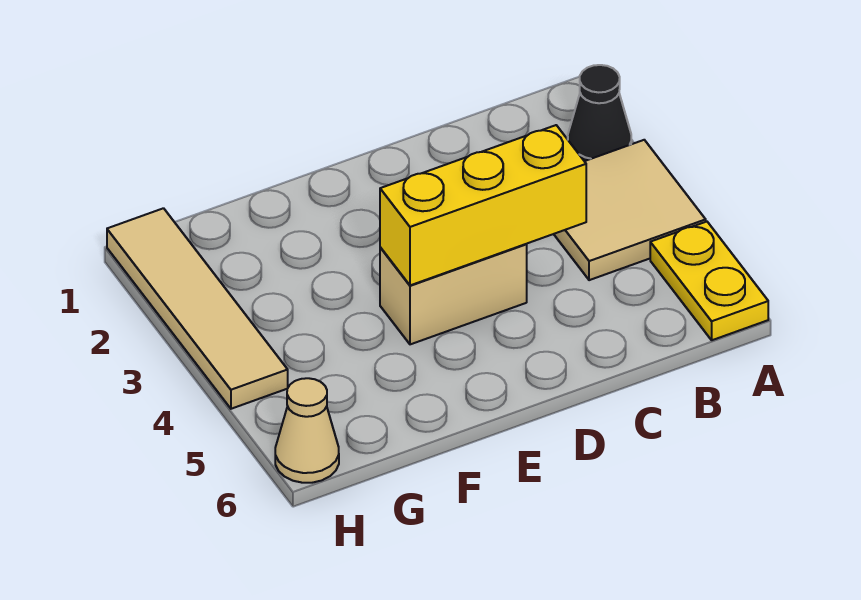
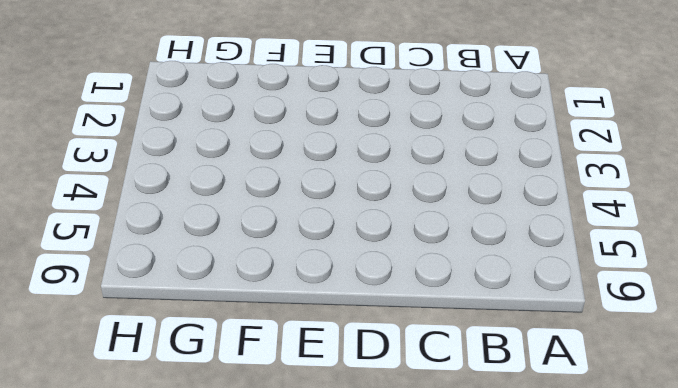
none -> black 1x1 cone [568,65,631,161]
none -> tan 2x2 tile [554,140,706,280]

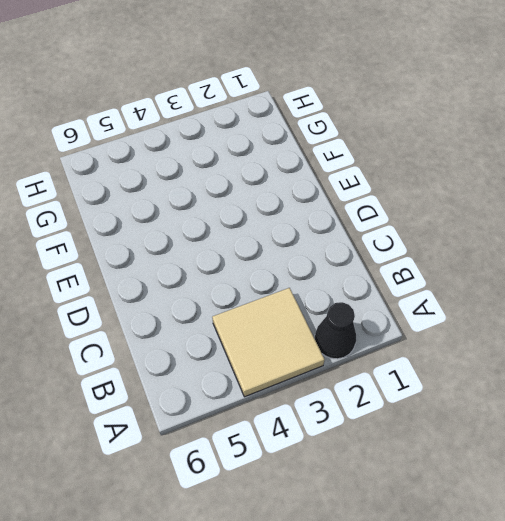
none -> yellow 1x2 plate [650,222,768,340]
none -> tan 1x2 brick [380,244,527,344]

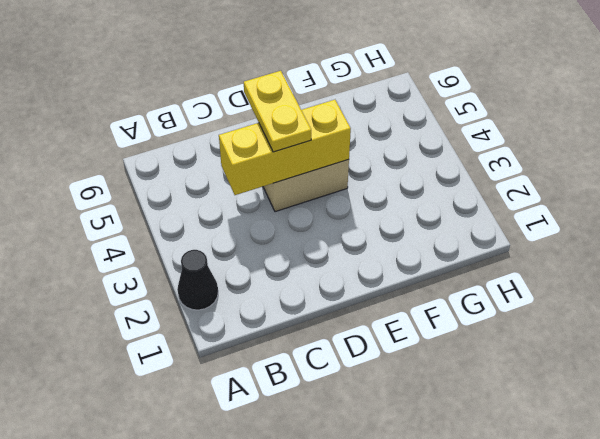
yellow 1x2 plate [244,71,311,152] -> yellow 1x2 plate moved to [650,222,768,340]
none -> tan 2x2 tile [554,140,706,280]
none -> tan 1x4 tile [107,208,288,409]

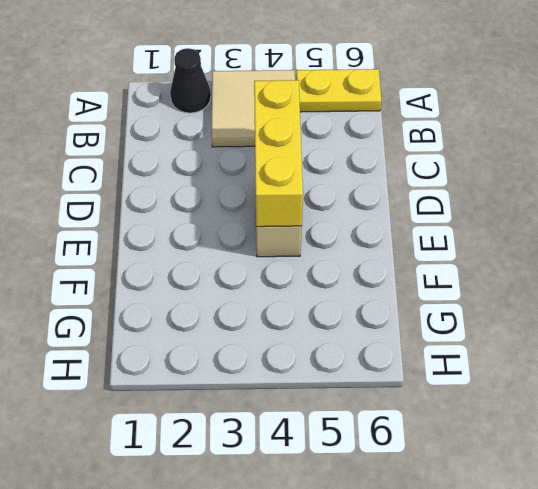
none -> tan 1x4 tile [107,208,288,409]
none -> tan 1x1 cone [275,378,339,483]

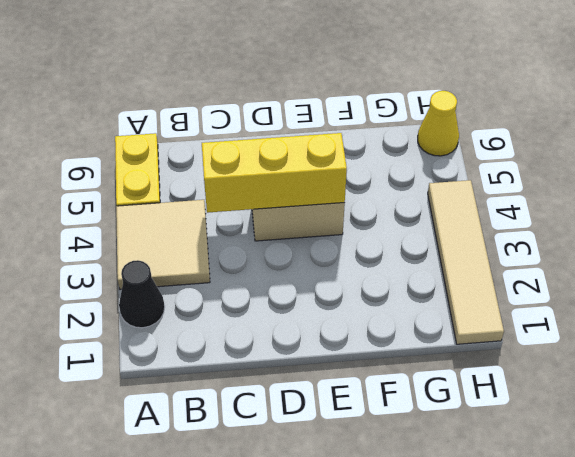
yellow 1x1 cone [418,91,459,156] -> tan 1x1 cone [275,378,339,483]

